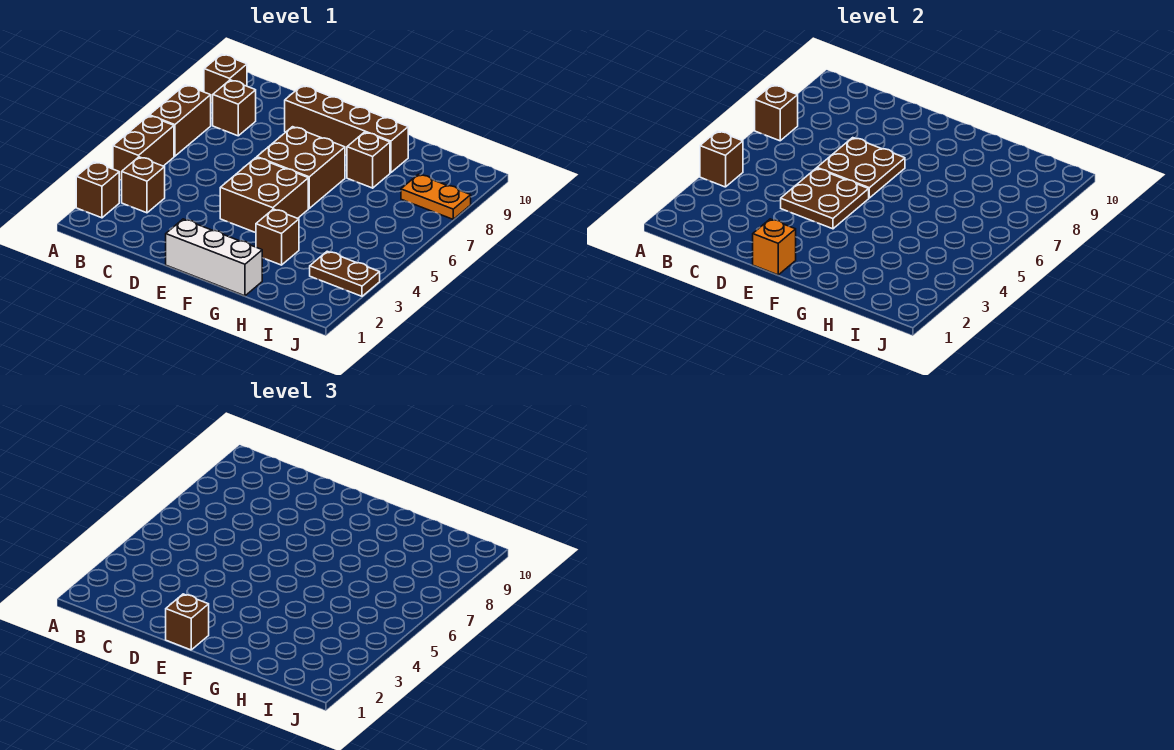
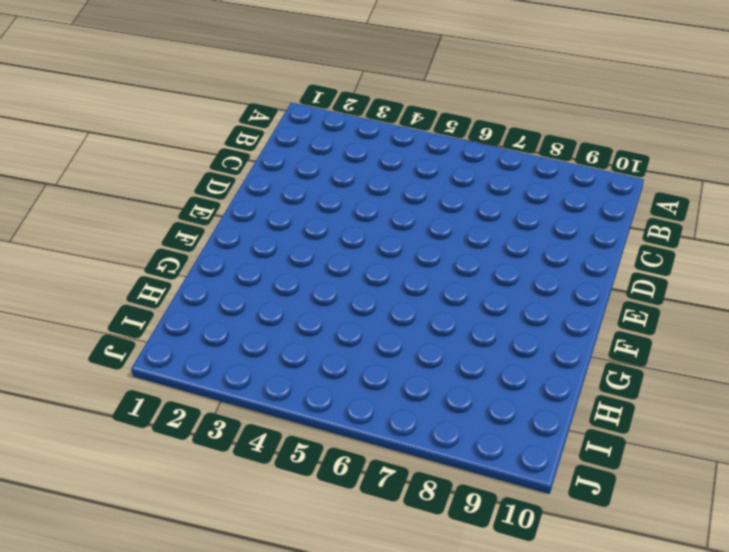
none -> brown 1x1 brick [76,162,119,218]
none -> brown 1x2 brick [113,116,174,180]
none -> brown 1x2 brick [149,85,211,156]

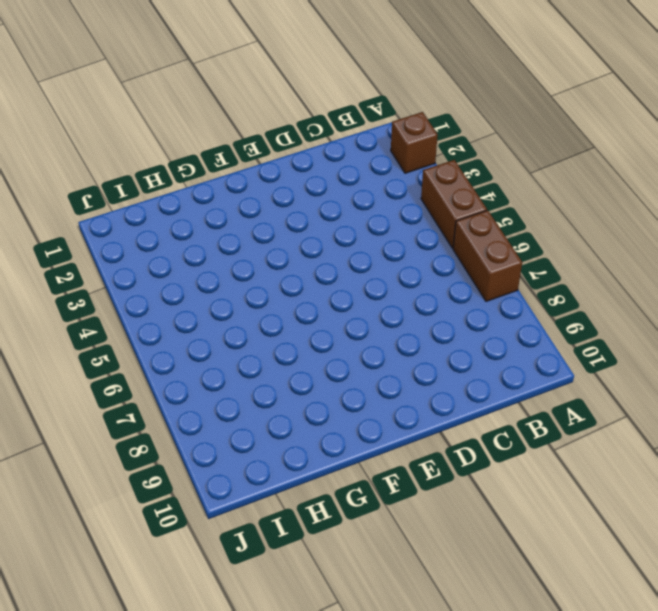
none -> brown 1x1 brick [204,54,247,103]
none -> brown 1x1 brick [122,157,165,213]
none -> brown 1x1 brick [213,80,256,136]

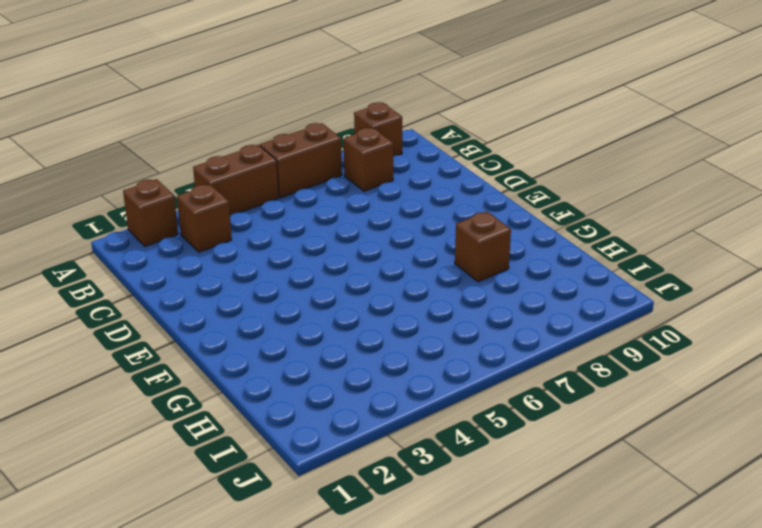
none -> brown 1x4 brick [285,85,408,173]
none -> white 1x3 brick [166,219,262,296]
none -> brown 2x2 brick [220,158,308,232]

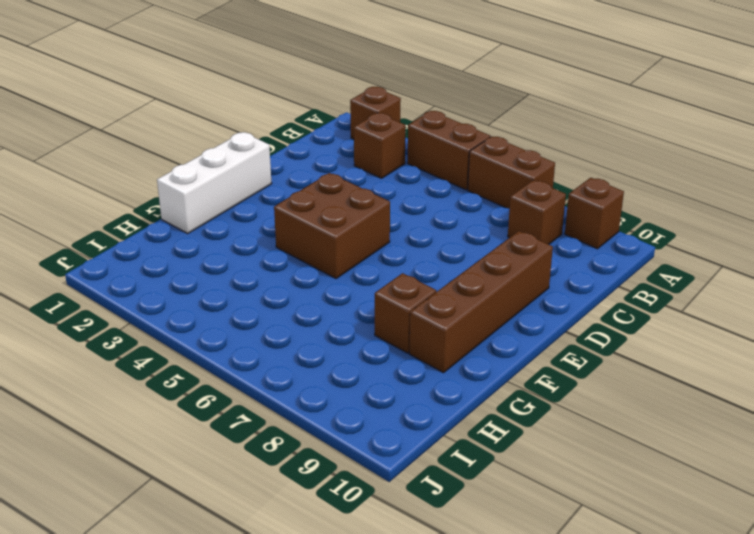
none -> brown 2x2 brick [257,127,345,208]
none -> brown 1x1 brick [256,209,299,265]
none -> brown 1x2 plate [310,251,380,296]

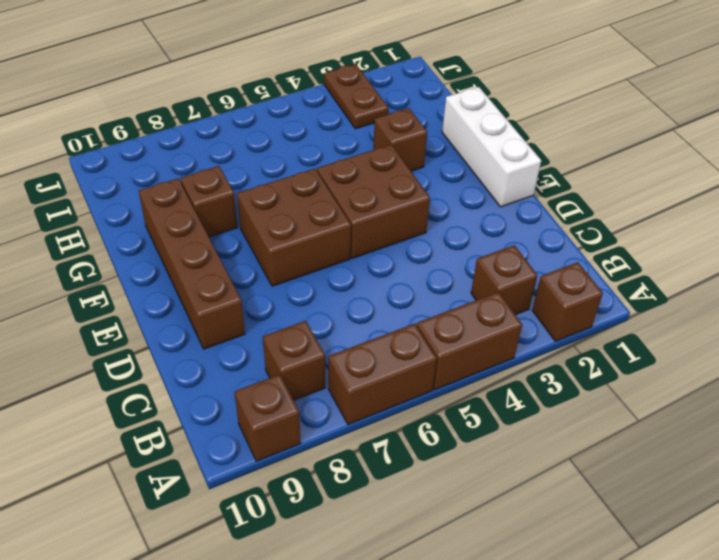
none -> orange 1x2 plate [401,174,471,219]
none -> brown 1x1 brick [700,131,743,187]
none -> brown 1x1 brick [755,85,798,141]

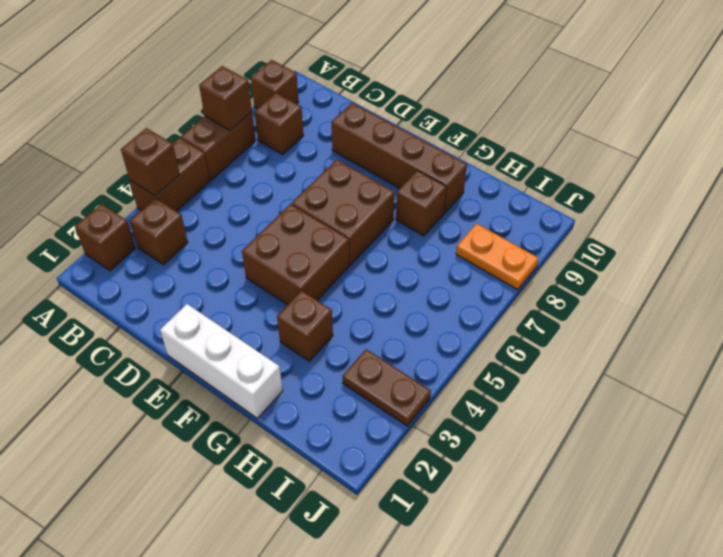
none -> brown 2x2 plate [781,168,869,229]
none -> brown 2x2 plate [817,138,905,198]
none -> orange 1x1 brick [753,219,796,275]

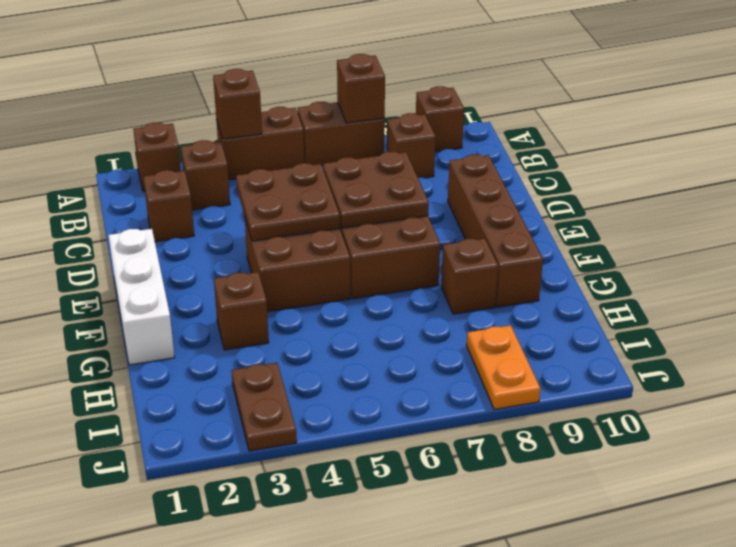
brown 1x1 brick [143,170,194,242] -> brown 1x1 brick moved to [166,594,209,650]
none -> orange 1x1 brick [753,219,796,275]

